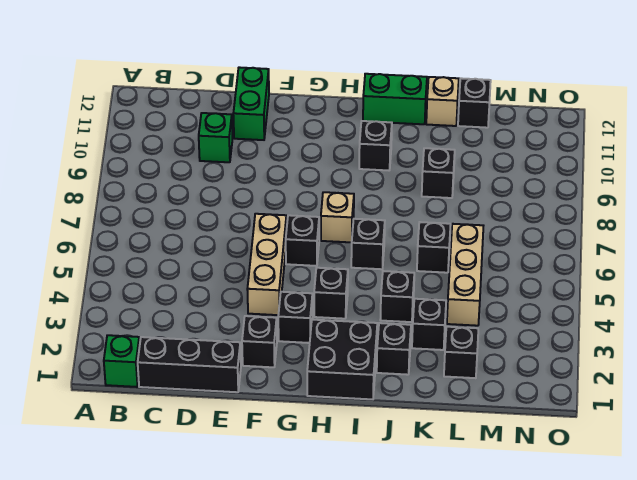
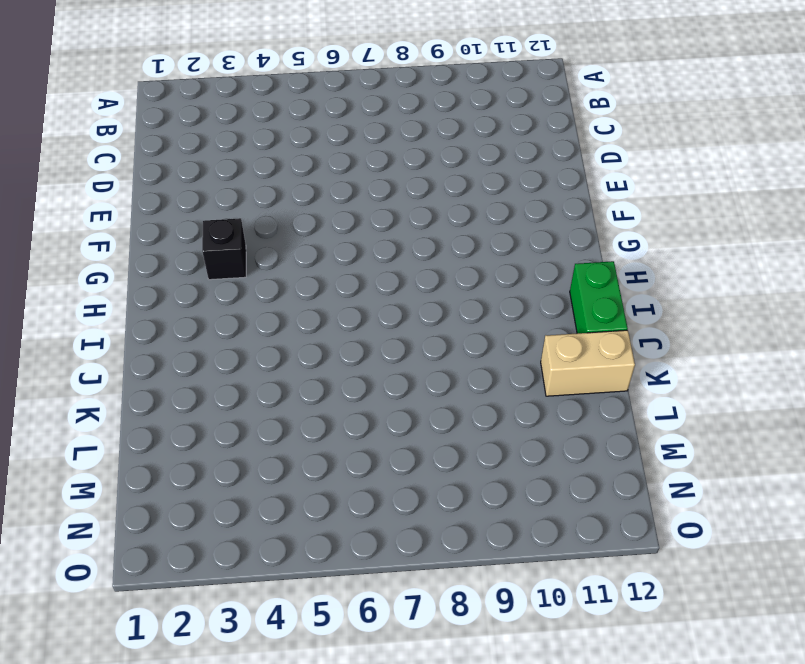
tan 1x2 brick [541,330,635,396] -> tan 1x1 brick [426,77,459,126]
none -> green 1x1 brick [104,335,140,387]
none -> black 1x3 brick [138,337,241,392]
none -> green 1x1 brick [199,113,232,162]

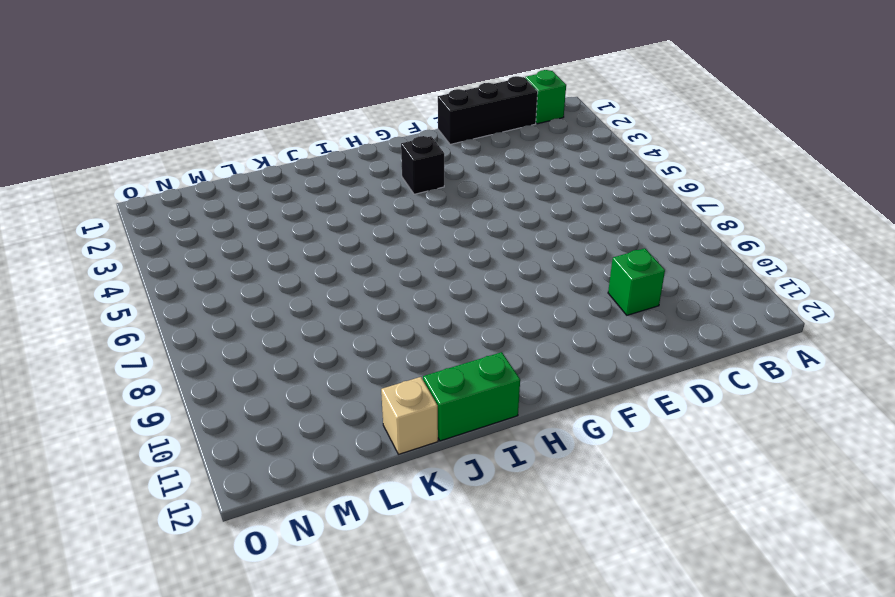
none -> green 1x2 brick [233,67,269,140]
none -> black 1x1 brick [242,316,277,367]
none -> tan 1x3 brick [247,214,287,315]

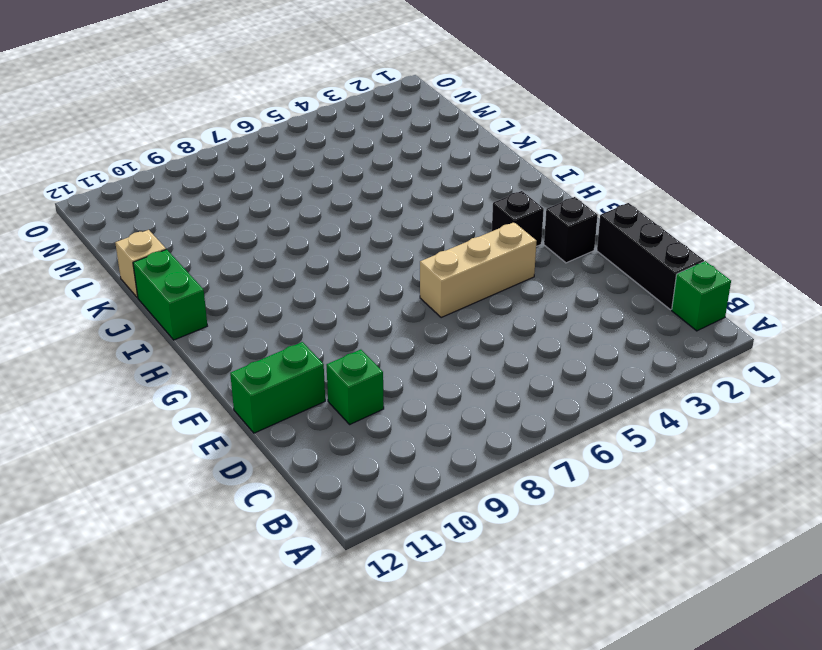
none -> black 1x1 brick [286,215,319,266]
none -> black 2x2 brick [307,320,377,399]
none -> black 1x1 brick [314,268,348,319]

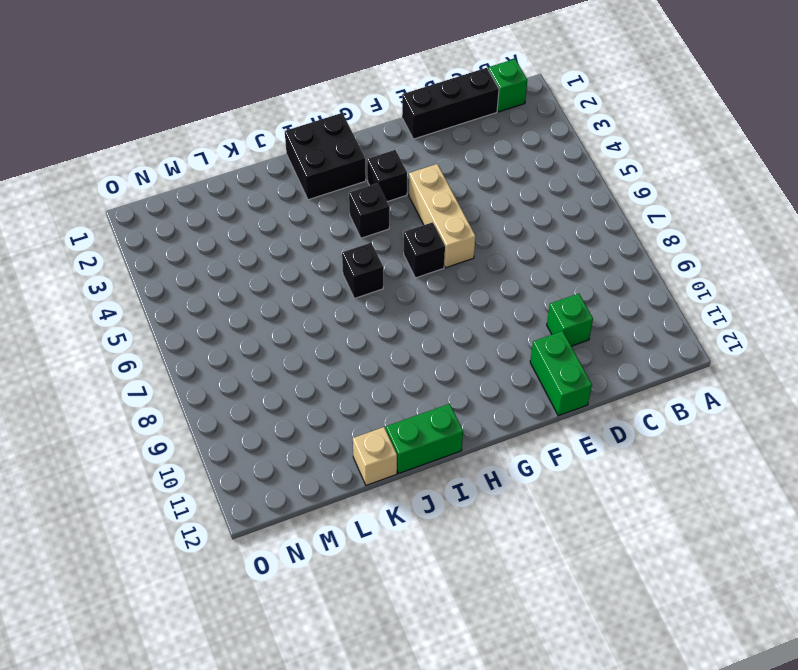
none -> black 1x1 brick [242,316,277,367]
none -> tan 1x1 brick [321,192,354,242]
none -> black 1x1 brick [359,121,392,170]

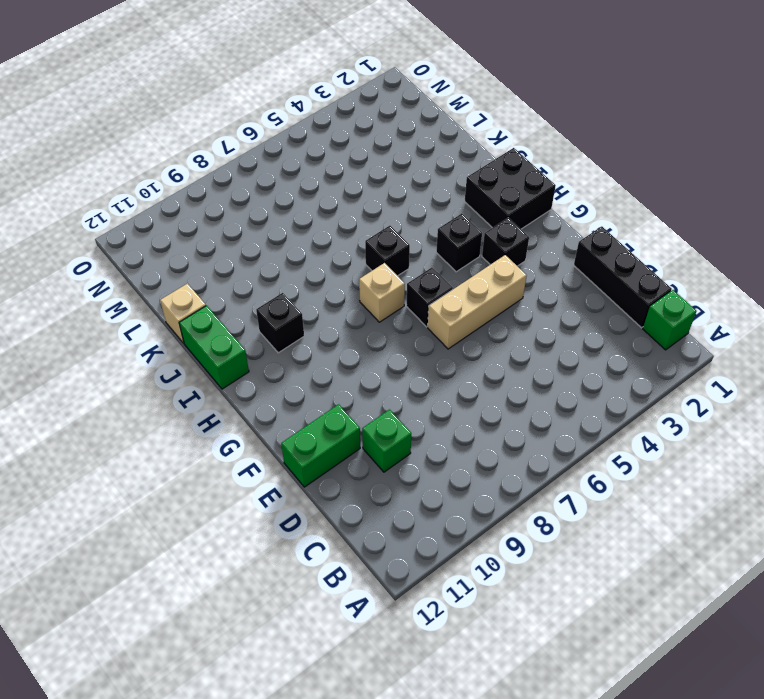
none -> black 1x1 brick [242,316,277,367]
none -> black 1x1 brick [377,323,411,375]
none -> black 1x1 brick [380,271,414,322]

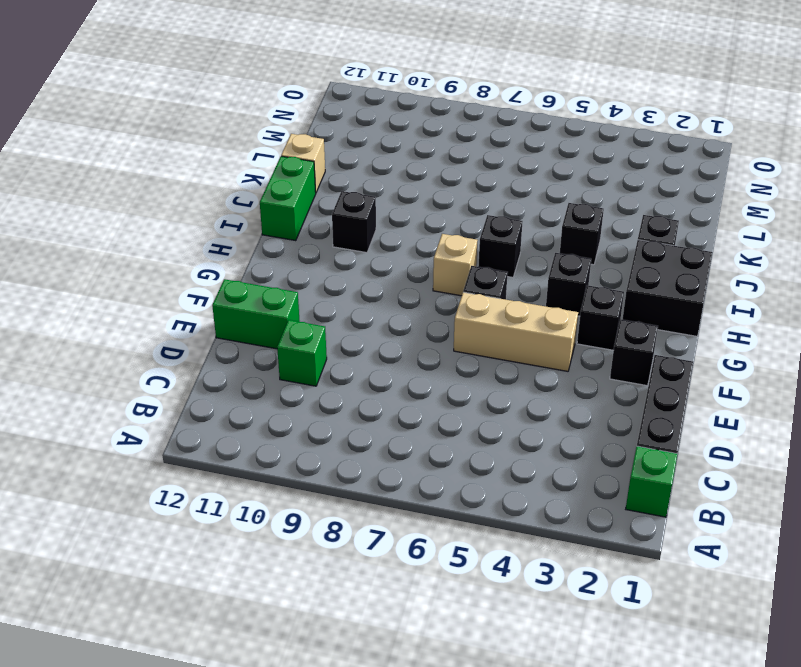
none -> black 1x1 brick [412,299,446,350]
none -> black 1x1 brick [417,222,451,273]
none -> black 1x1 brick [422,148,455,198]

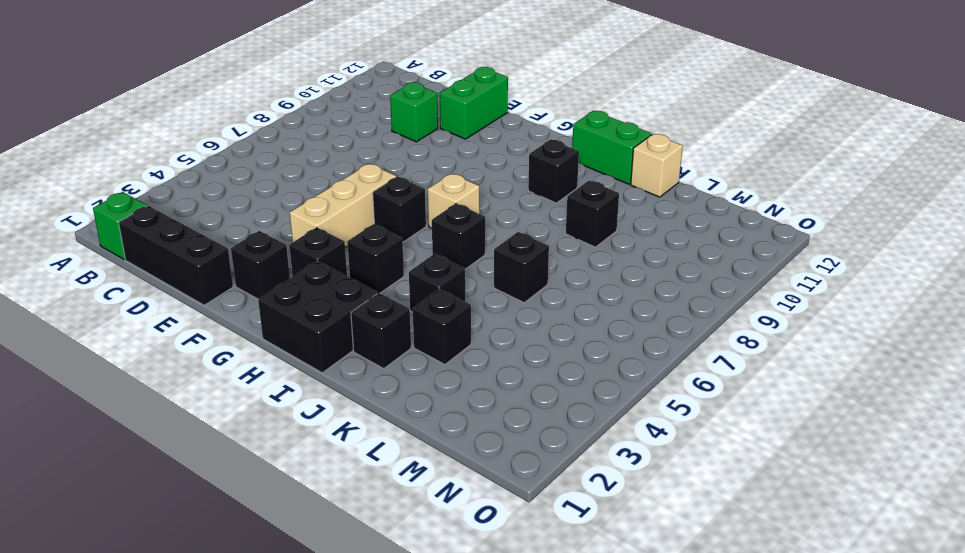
none -> black 1x1 brick [444,327,478,378]
none -> tan 1x3 brick [447,224,483,326]
none -> black 1x1 brick [458,78,491,128]

